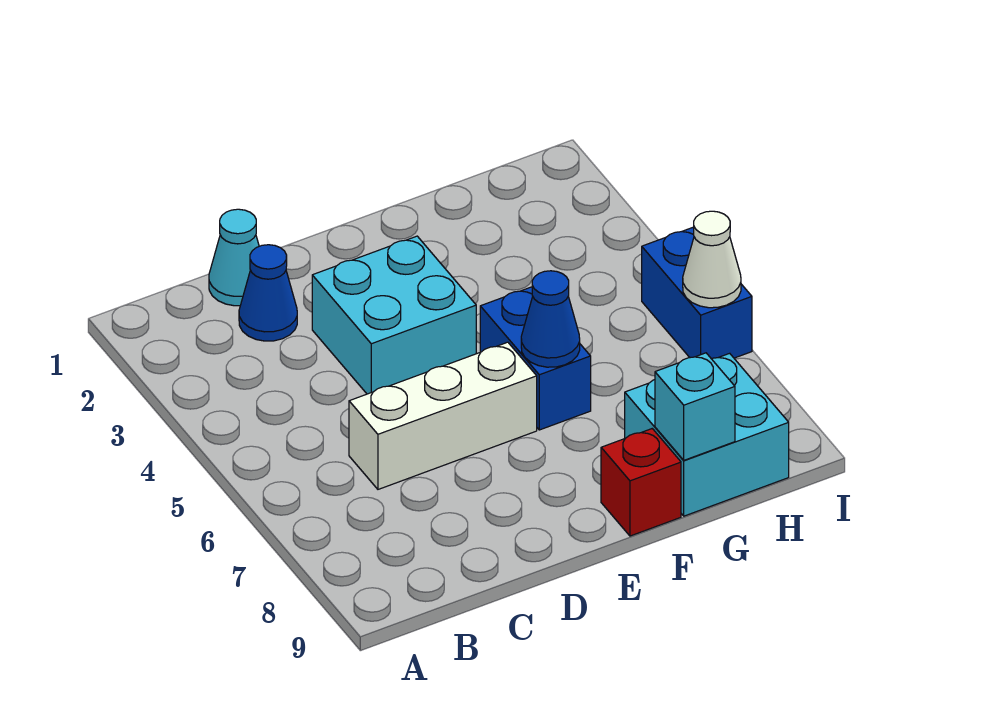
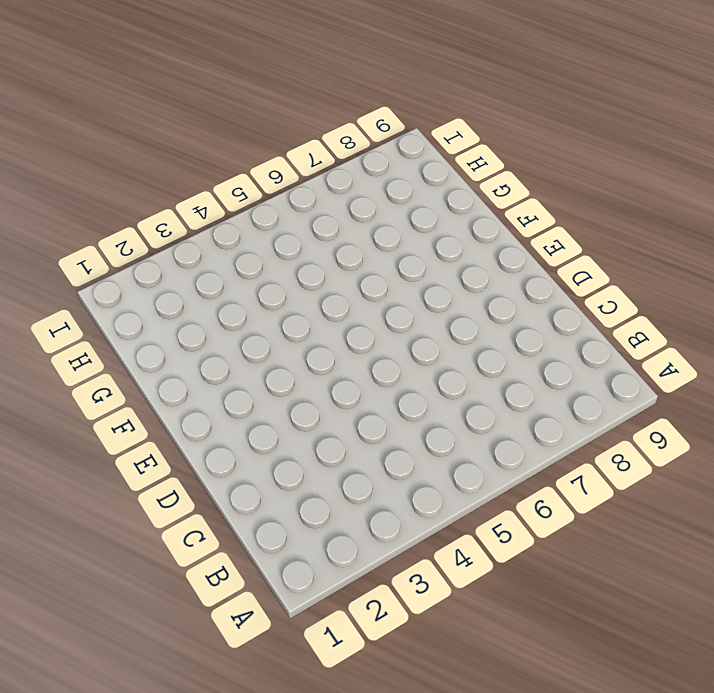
none -> cyan 1x1 cone [209,209,259,306]
none -> blue 1x1 cone [239,245,297,341]

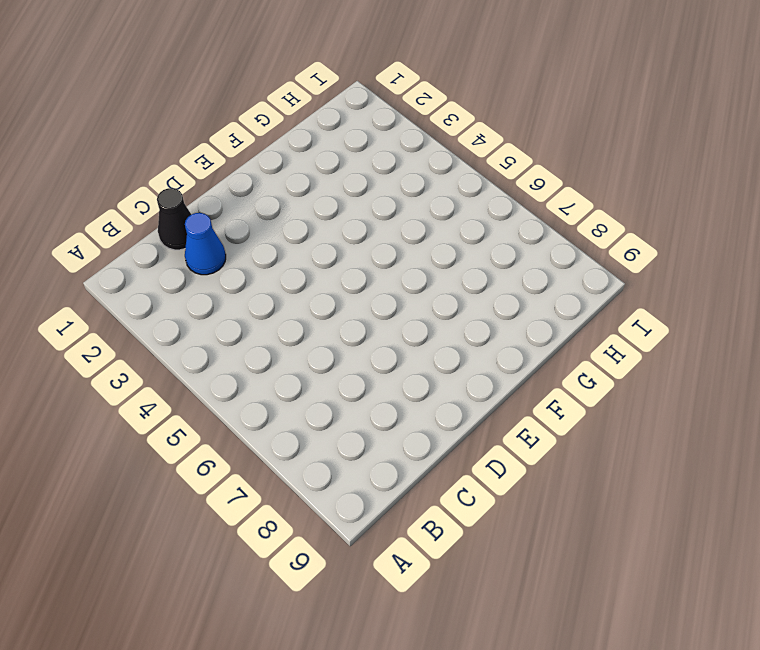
black 1x1 cone [157,188,191,250] -> cyan 1x1 cone [209,209,259,306]
none -> white 1x3 brick [349,342,537,489]
none -> cyan 2x2 brick [312,236,476,394]

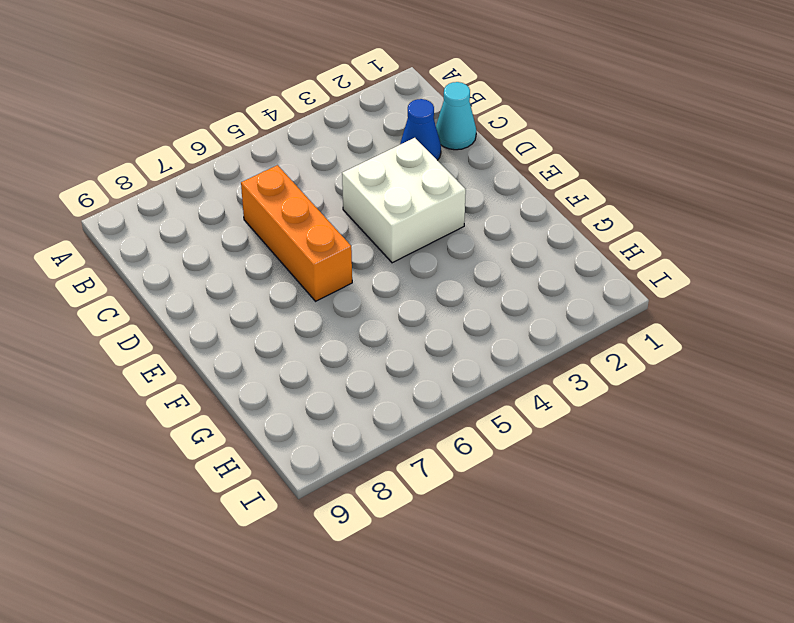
orange 1x3 brick [241,165,352,301] -> white 1x3 brick [349,342,537,489]
white 2x2 brick [342,138,466,263] -> cyan 2x2 brick [312,236,476,394]
none -> blue 1x2 brick [480,287,591,430]
none -> red 1x1 brick [601,429,681,536]

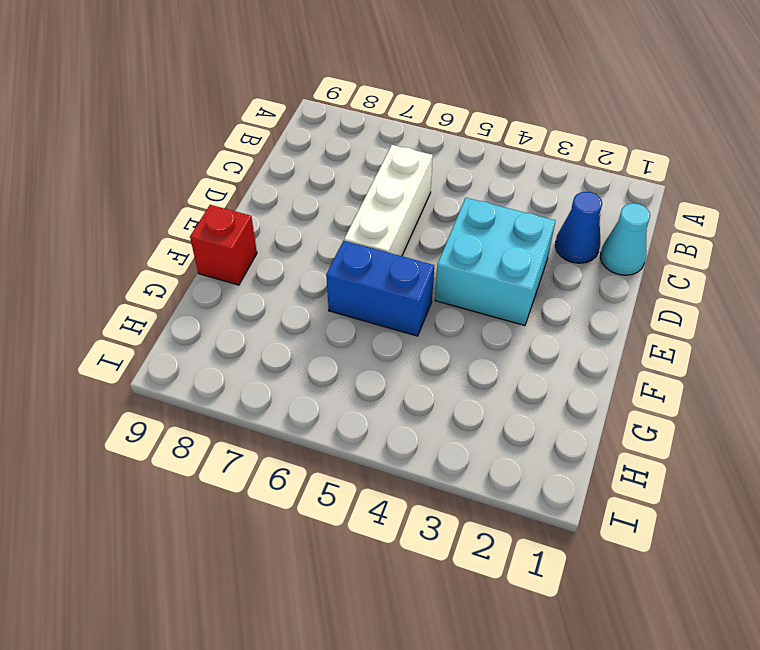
none -> cyan 2x2 brick [625,353,789,516]
none -> blue 1x2 brick [642,228,752,359]

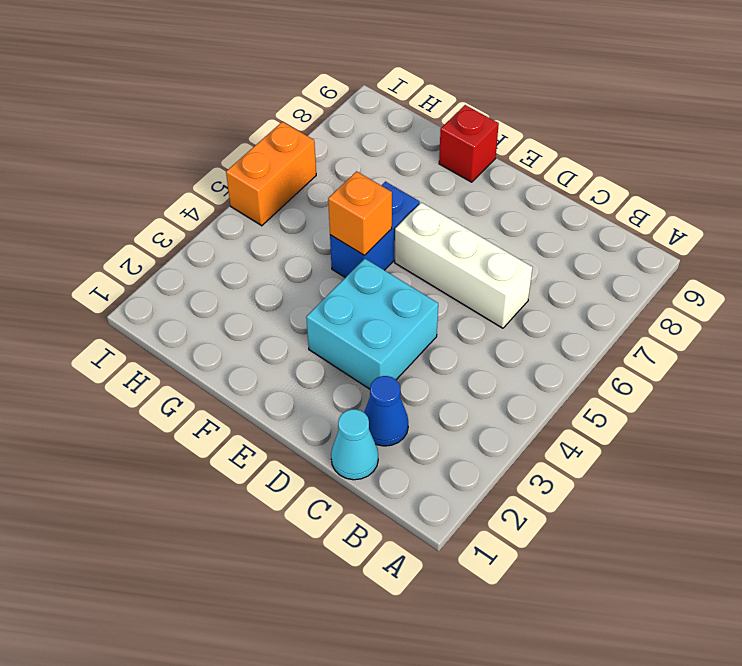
orange 1x1 brick [328,171,392,255] -> none
orange 1x2 brick [226,122,316,226] -> blue 1x2 brick [642,228,752,359]
none -> cyan 2x2 brick [625,353,789,516]
none -> blue 1x1 cone [521,271,580,367]

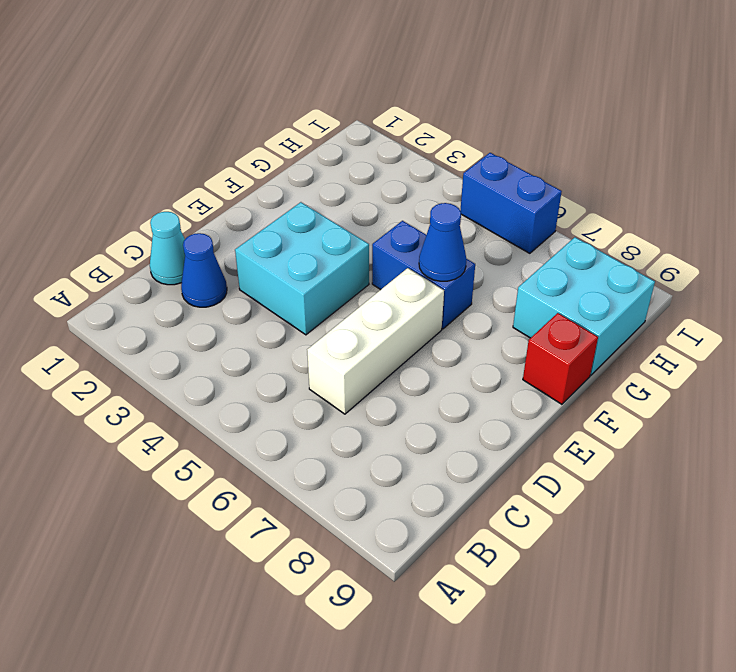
none -> cyan 1x1 brick [655,353,735,460]
none -> white 1x1 cone [683,211,741,308]

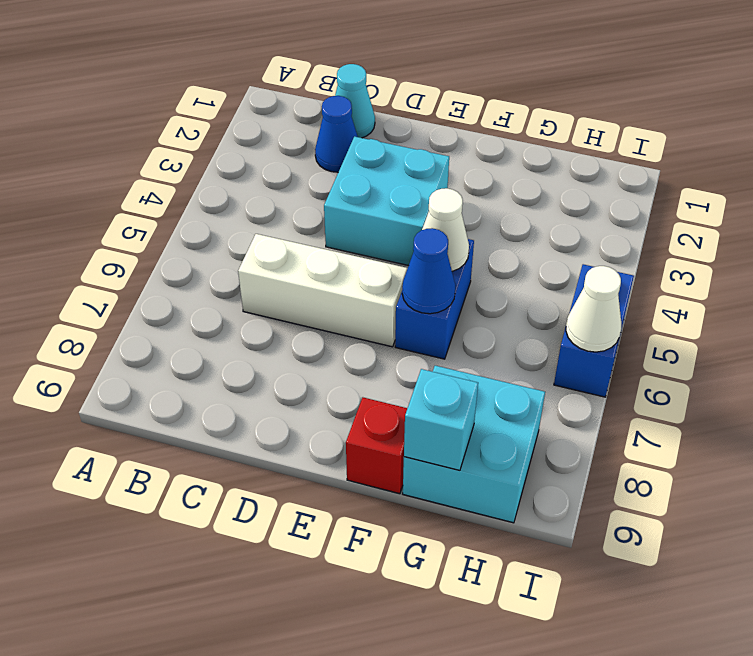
white 1x1 cone [422,188,469,271] -> none

